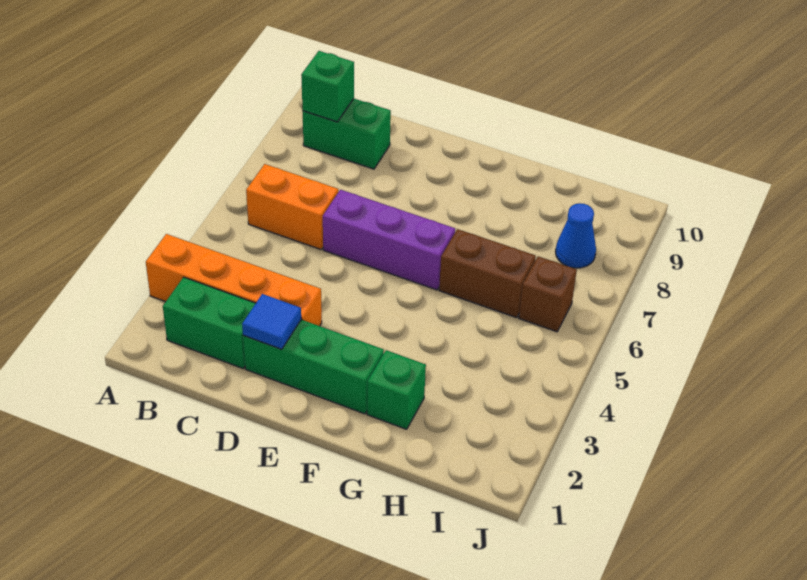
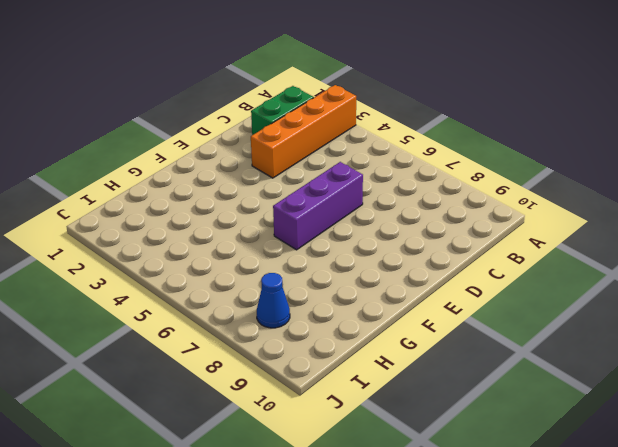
none -> orange 1x2 brick [246,164,338,249]
none -> green 1x2 brick [303,99,391,169]
none -> green 1x3 brick [243,320,384,414]

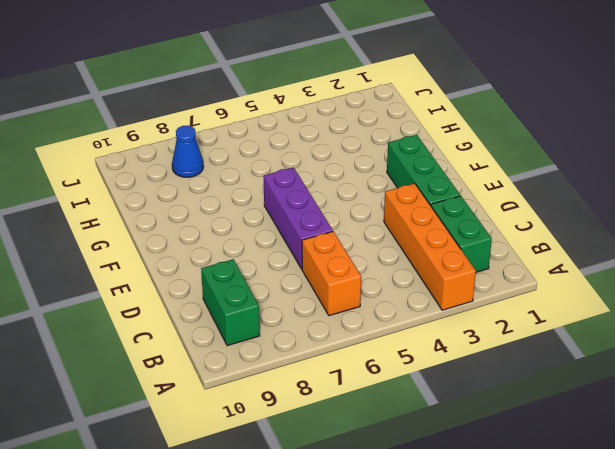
none -> green 1x1 brick [367,350,426,429]
none -> brown 1x2 brick [439,229,536,318]
none -> brown 1x1 brick [519,256,577,332]

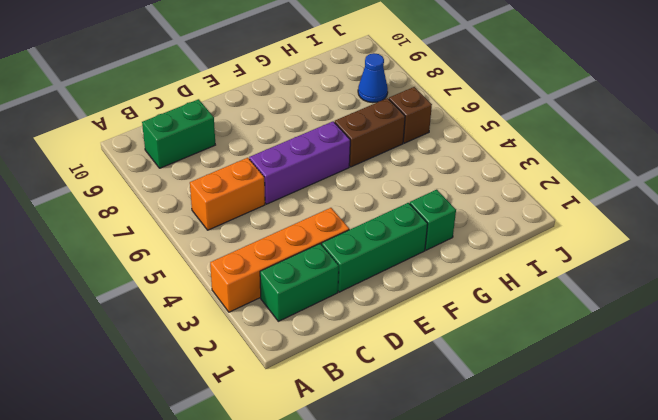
none -> green 1x1 brick [301,51,354,122]
none -> blue 1x1 tile [242,294,301,349]

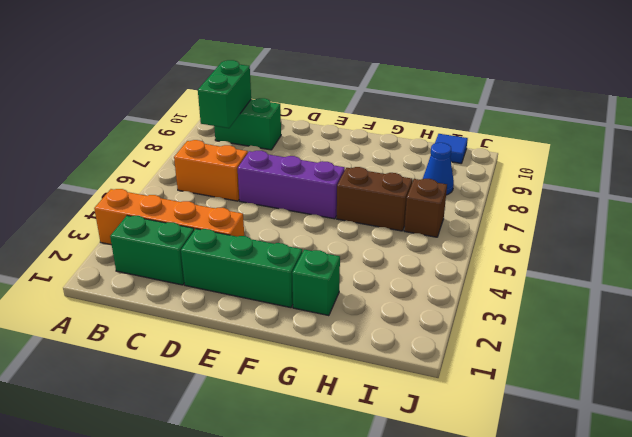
green 1x2 brick [198,60,251,128] -> green 1x1 brick [301,51,354,122]
blue 1x1 tile [435,134,468,163] -> blue 1x1 tile moved to [242,294,301,349]

